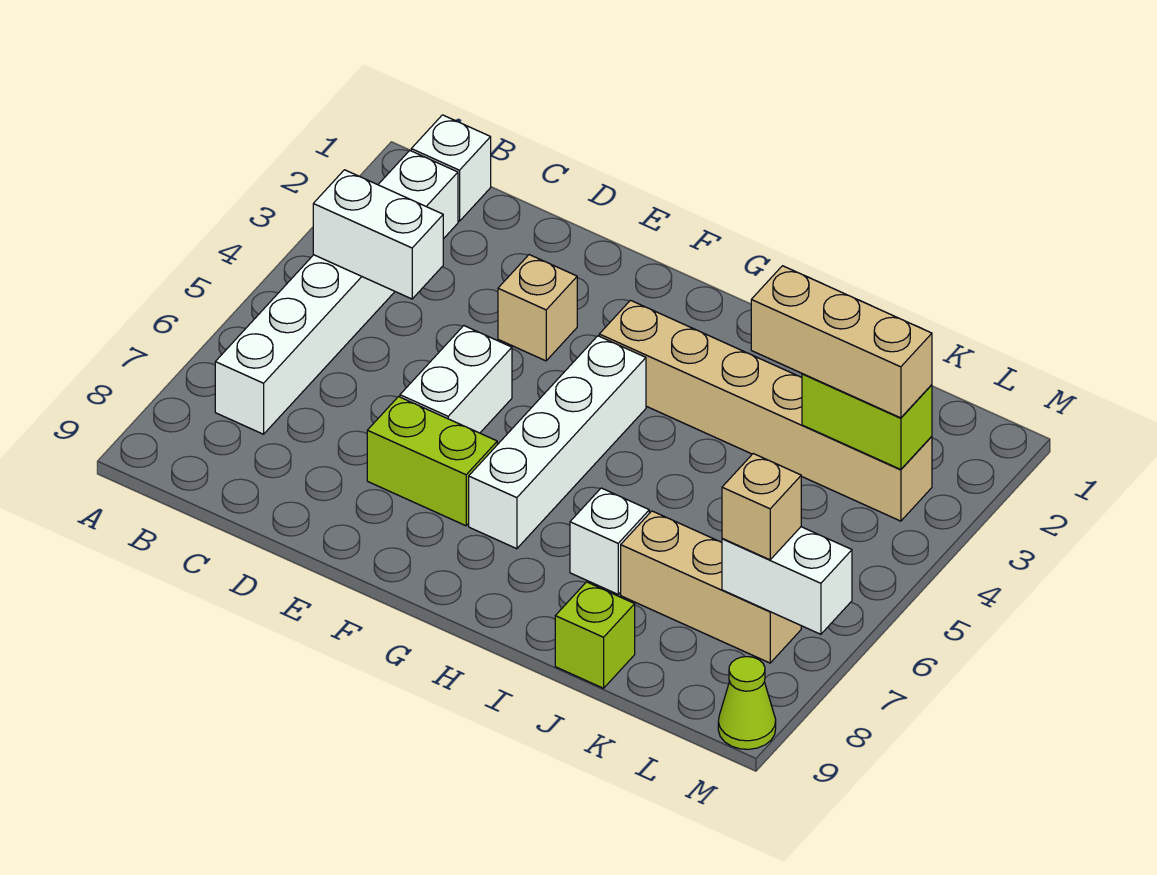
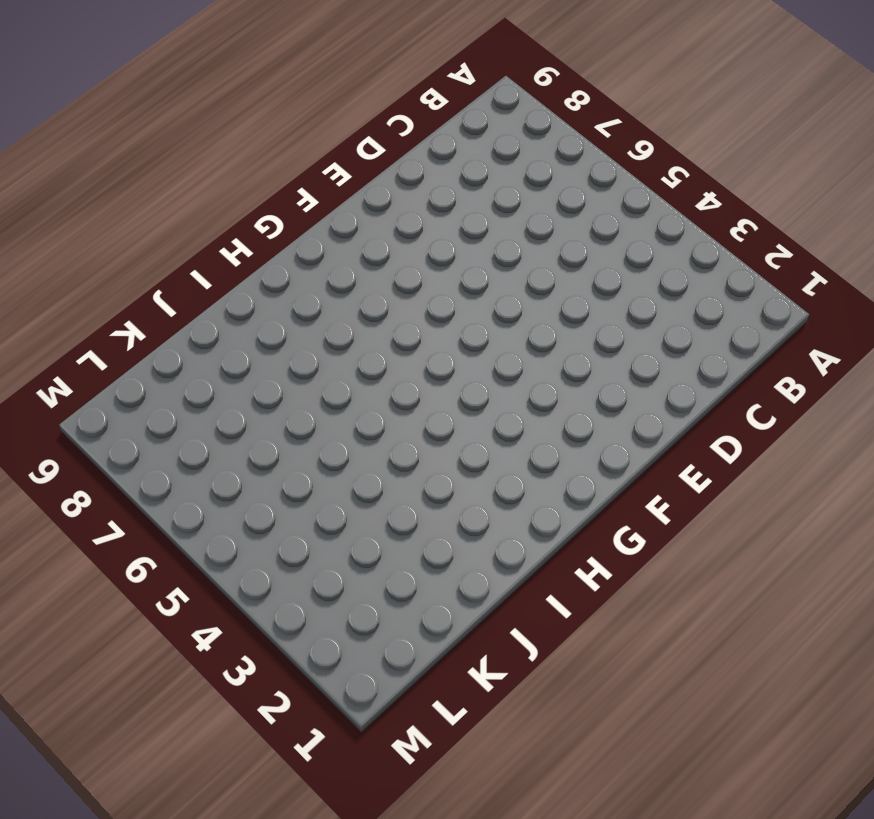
none -> white 1x1 brick [411,115,491,221]
none -> white 1x6 brick [215,151,458,434]
none -> tan 1x1 brick [498,255,577,361]

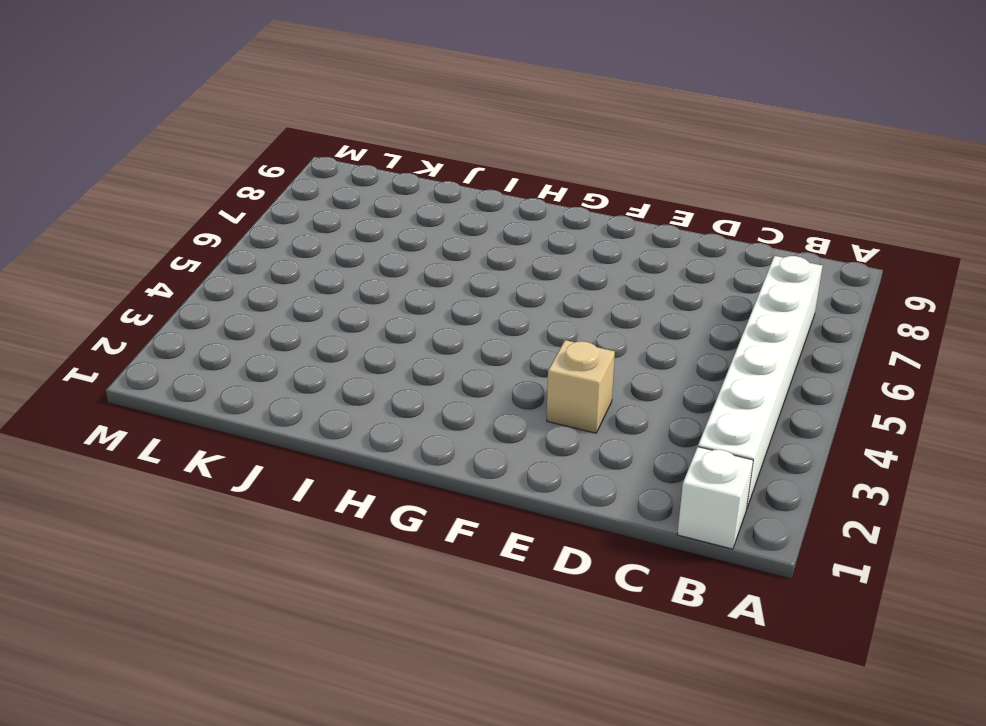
none -> white 1x2 brick [400,326,512,433]
none -> lime 1x2 brick [367,397,497,526]
none -> tan 1x6 brick [599,300,932,521]

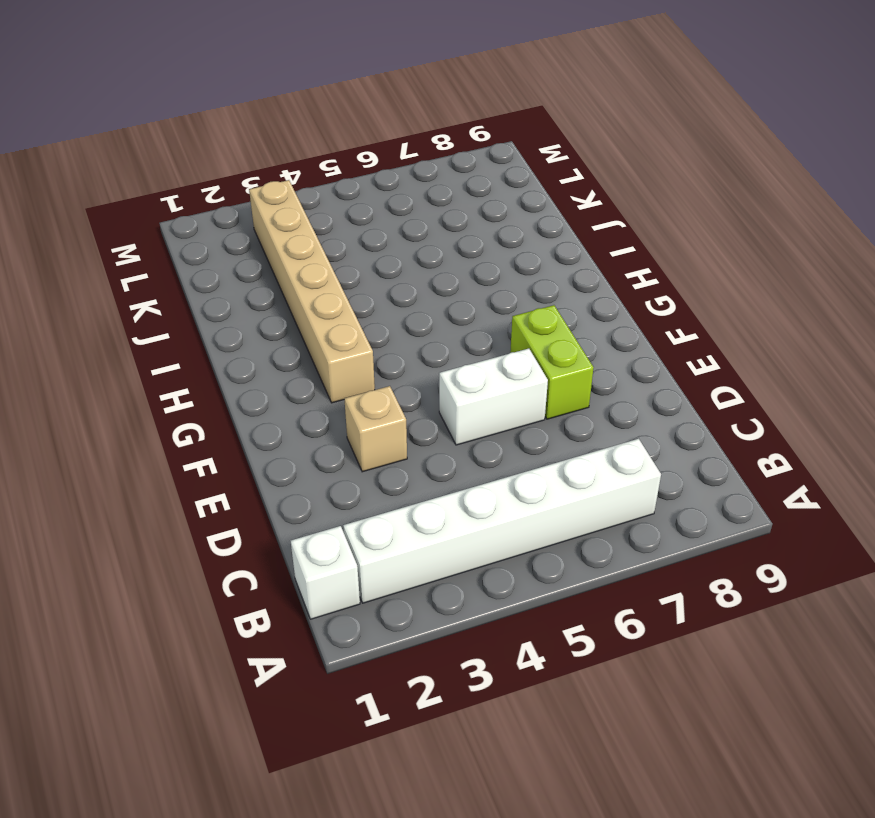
none -> white 1x4 brick [469,336,646,549]
none -> white 1x1 brick [570,488,649,594]
none -> tan 1x3 brick [621,511,801,663]

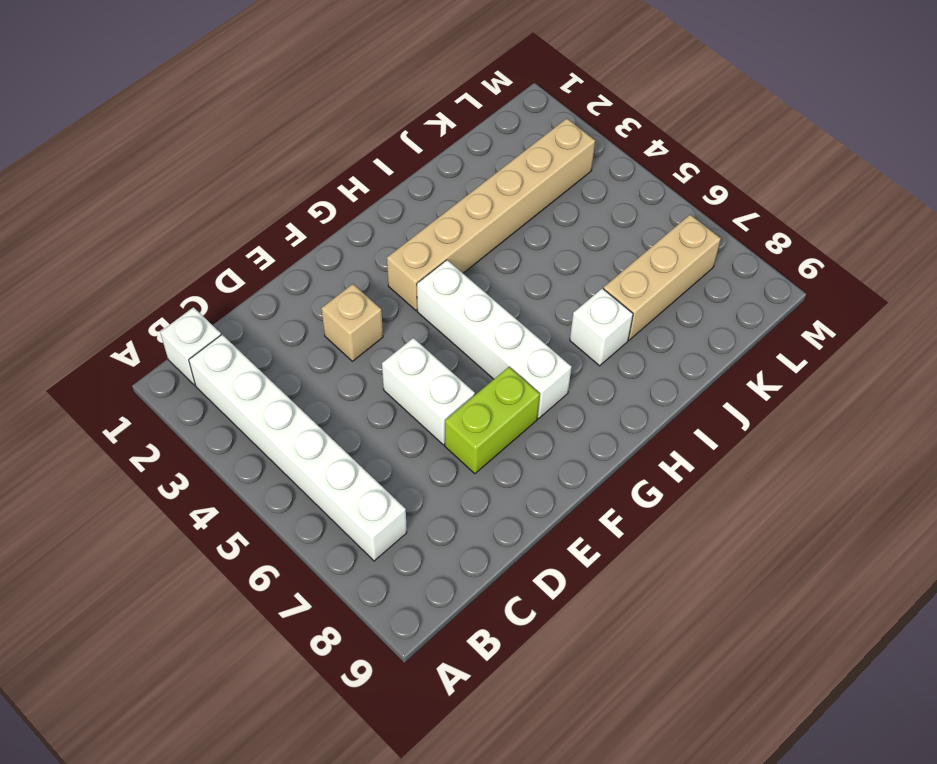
none -> lime 1x1 brick [555,582,635,688]
none -> lime 1x1 cone [718,657,776,749]
none -> white 1x2 brick [313,170,443,299]

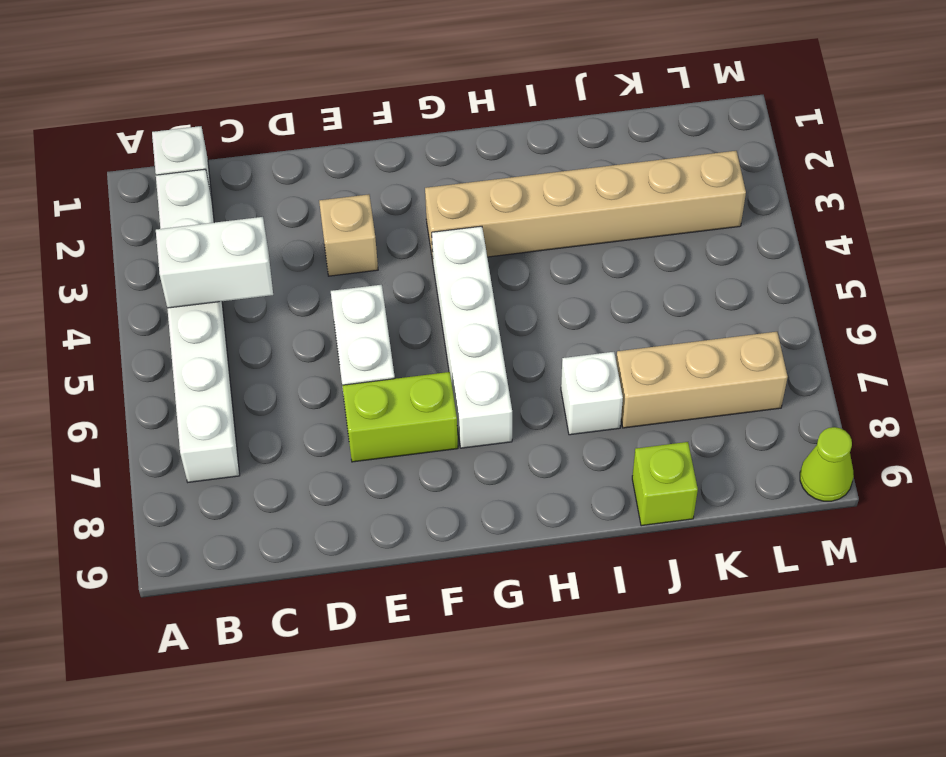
none -> lime 1x2 brick [802,374,932,470]
none -> white 1x2 brick [722,527,852,634]
none -> tan 1x3 brick [751,266,932,418]

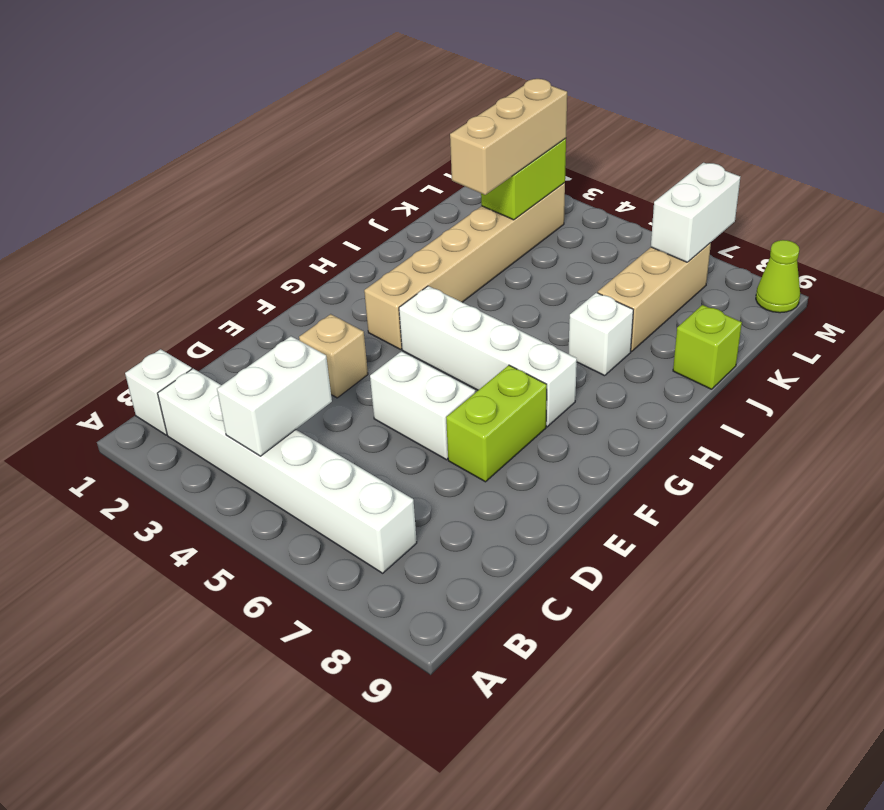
none -> tan 1x1 brick [722,454,801,560]

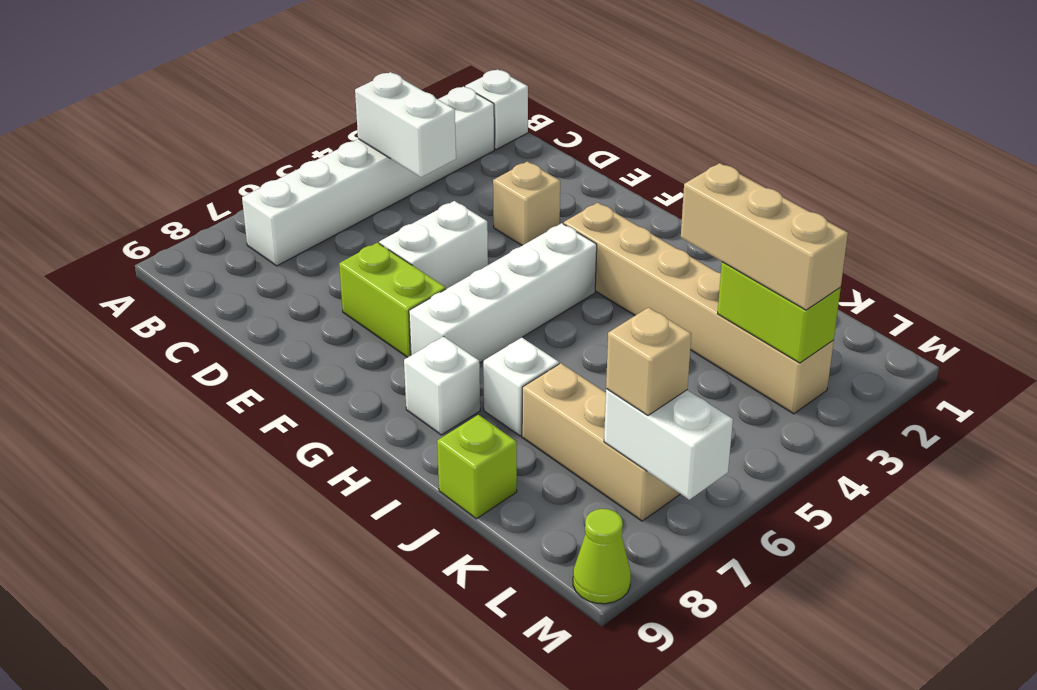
white 1x1 brick [404,337,480,435] -> none

